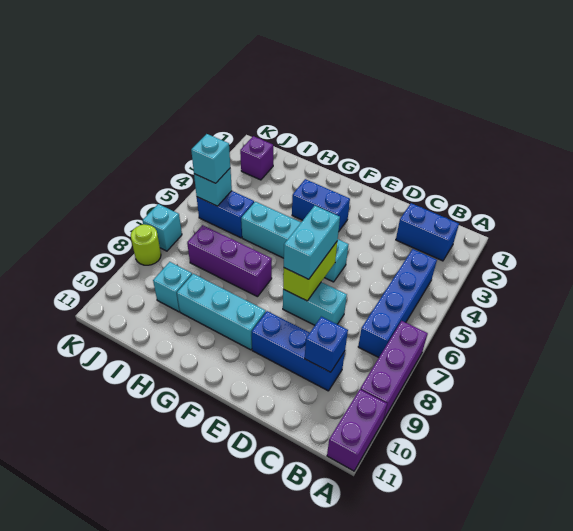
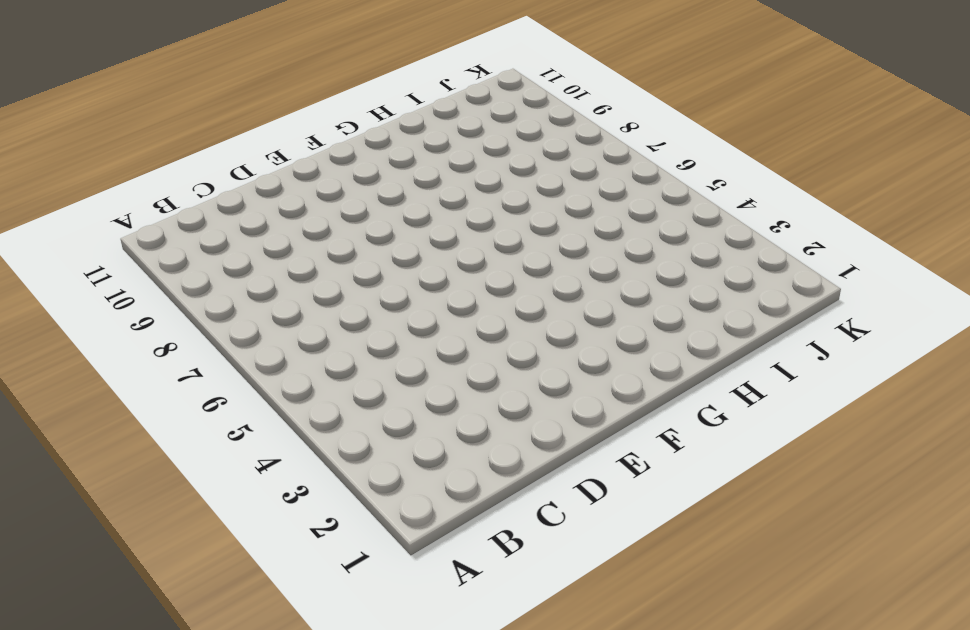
none -> purple 1x3 brick [360,321,428,420]
none -> purple 1x2 brick [327,390,387,471]
none -> blue 1x2 brick [396,203,459,261]

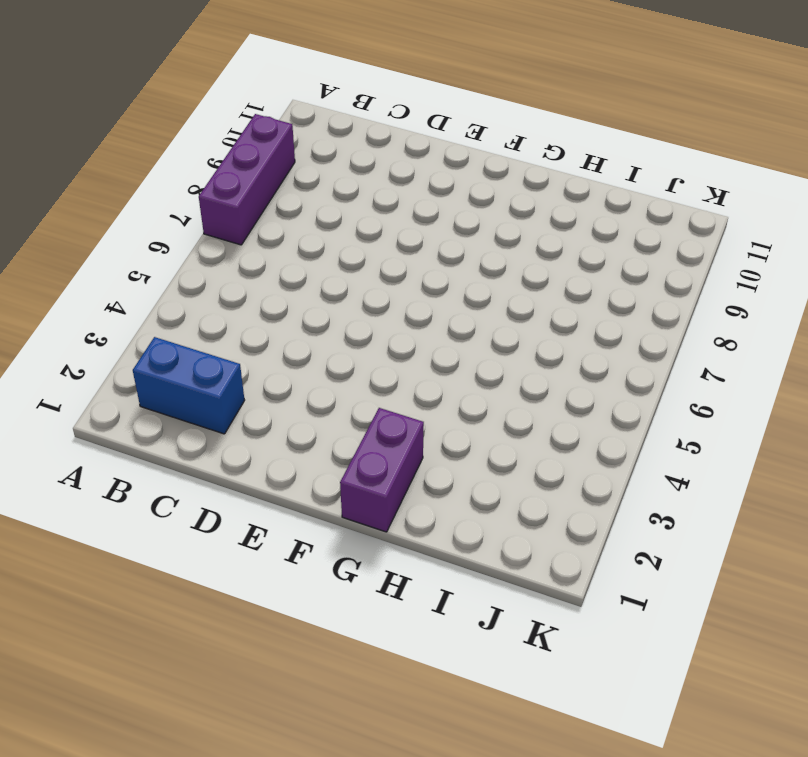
purple 1x2 brick [340,408,424,532] -> purple 1x2 brick moved to [327,390,387,471]
none -> blue 1x4 brick [358,249,437,357]
none -> blue 1x3 brick [252,311,345,391]
none -> cyan 1x2 brick [283,282,347,325]

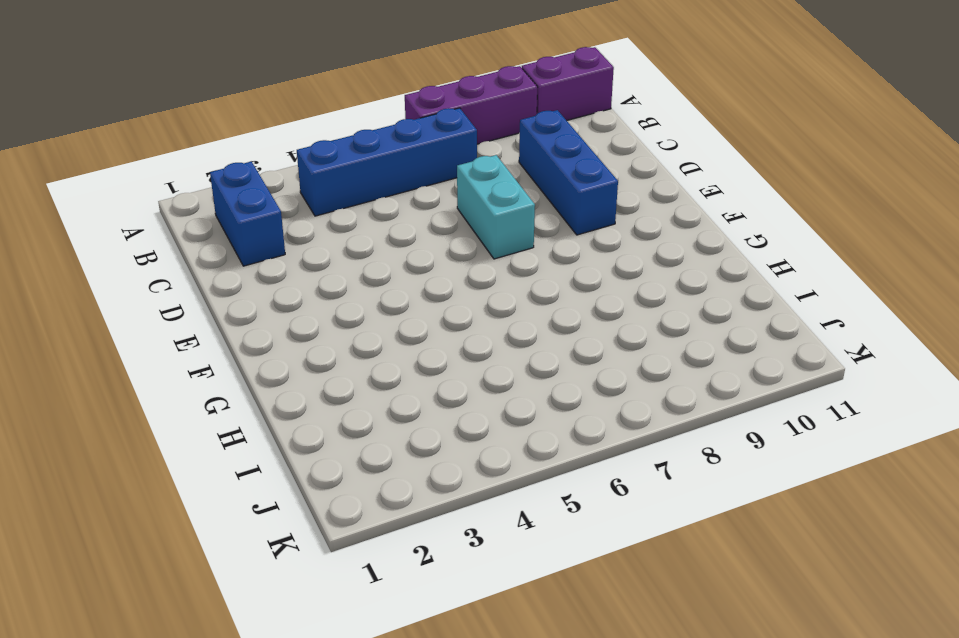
none -> cyan 1x4 brick [241,202,349,282]
none -> blue 1x2 brick [292,179,350,231]
none -> cyan 1x3 brick [177,274,266,350]

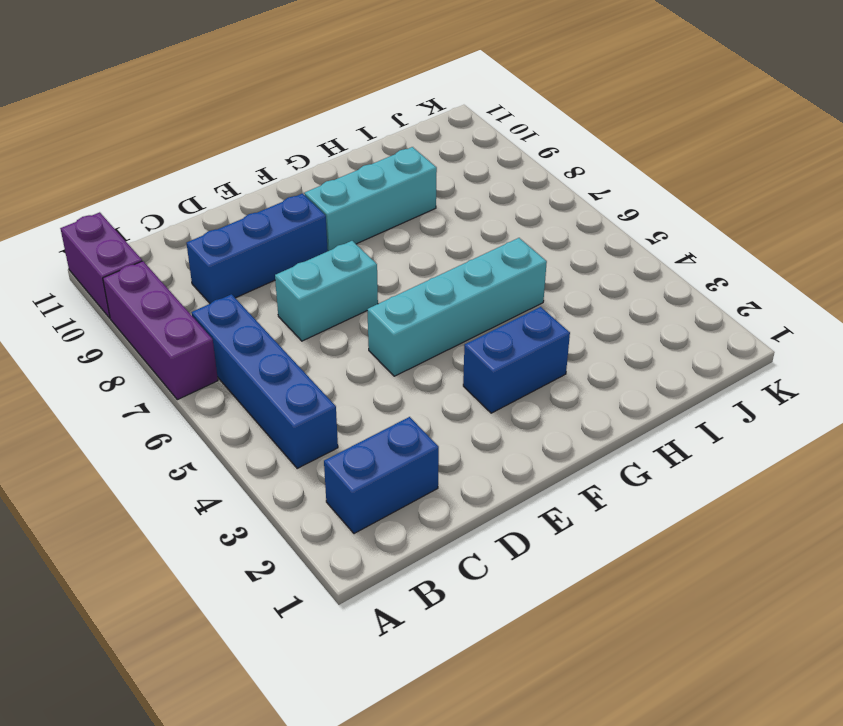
none -> purple 1x3 brick [187,225,272,297]
none -> blue 1x2 brick [197,191,254,238]
none -> cyan 1x1 brick [153,262,192,312]

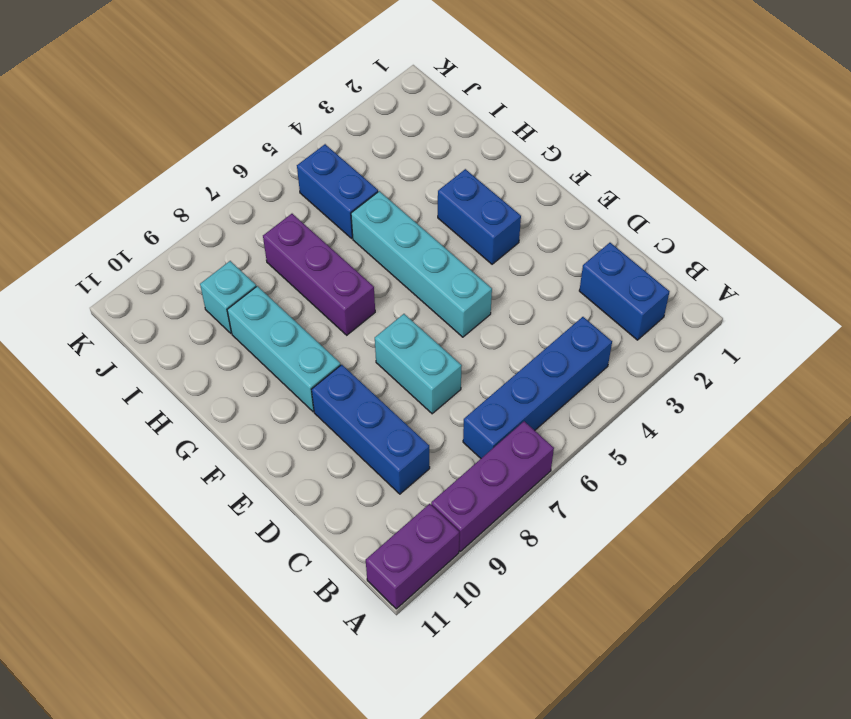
none -> purple 1x1 brick [240,136,273,180]
none -> cyan 1x1 brick [142,204,182,251]
none -> lime 1x1 round brick [131,224,161,265]

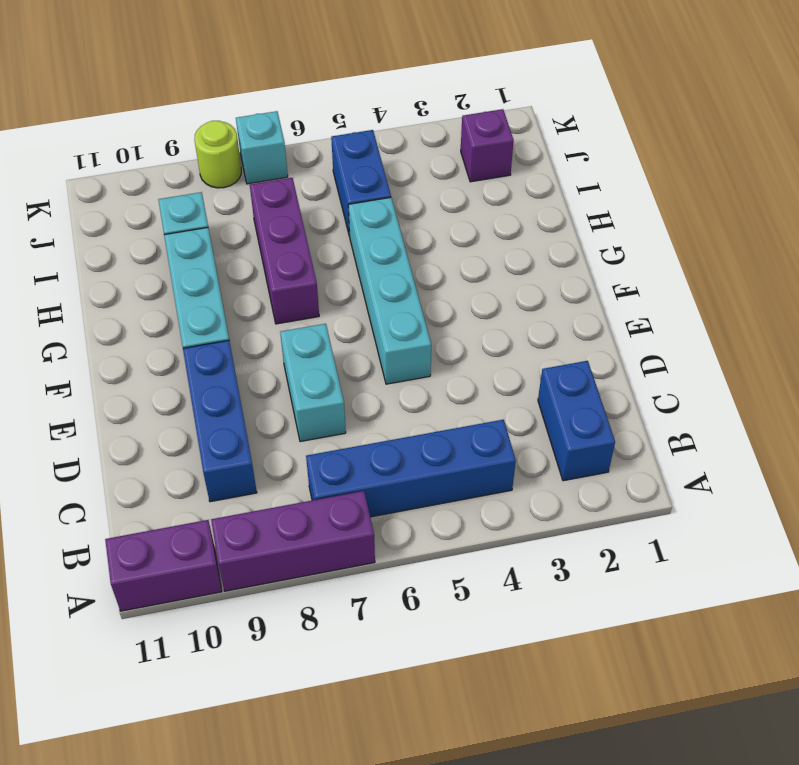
none -> blue 1x2 brick [292,179,350,231]
none -> blue 1x1 brick [305,317,348,372]
none -> lime 1x2 brick [283,242,337,301]

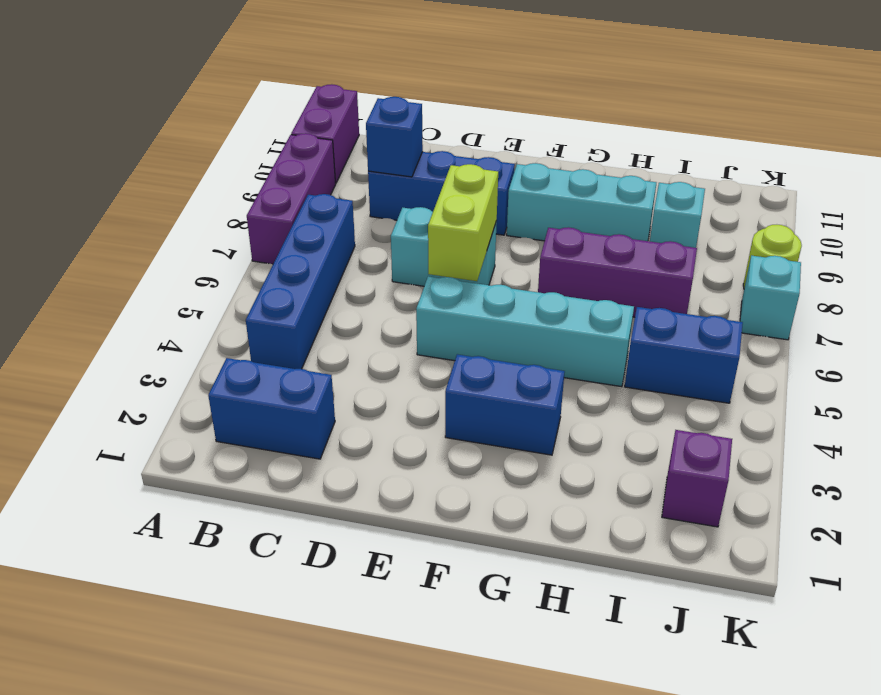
none -> cyan 1x1 brick [194,169,232,206]
none -> cyan 1x2 brick [284,206,340,279]
none -> cyan 1x1 brick [191,134,230,183]

